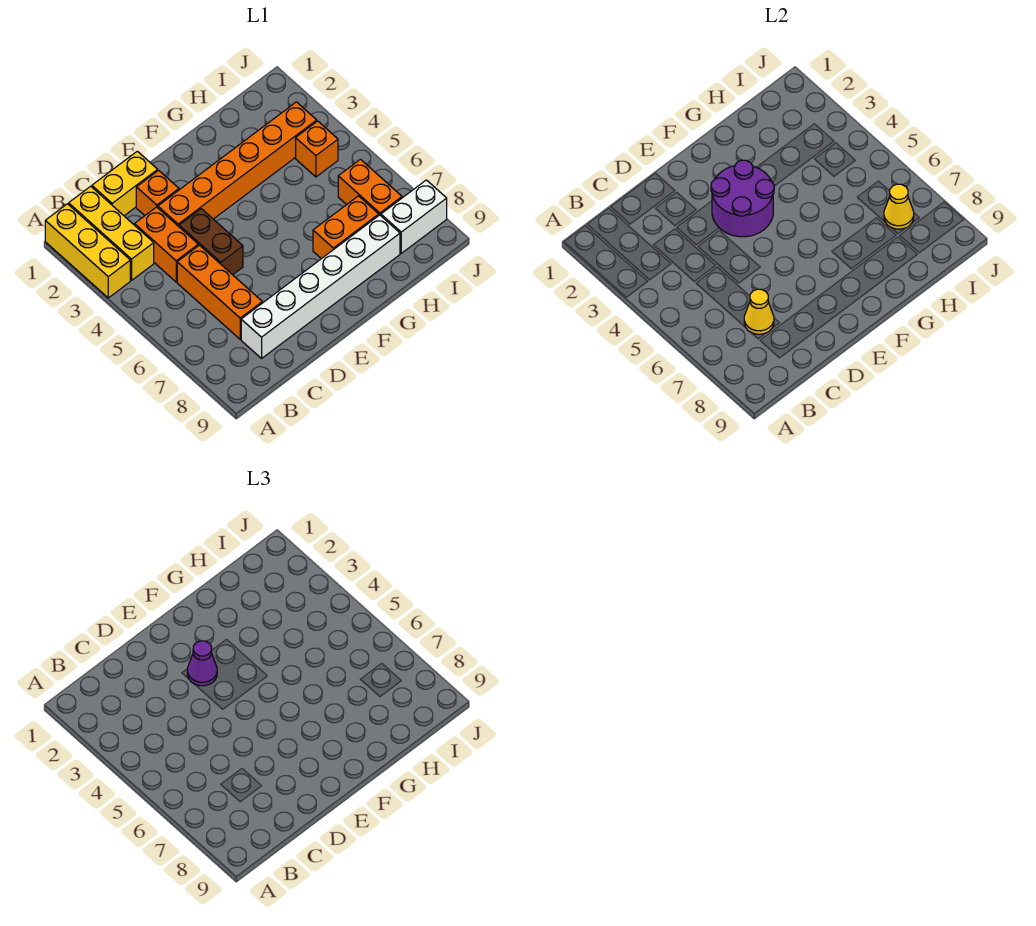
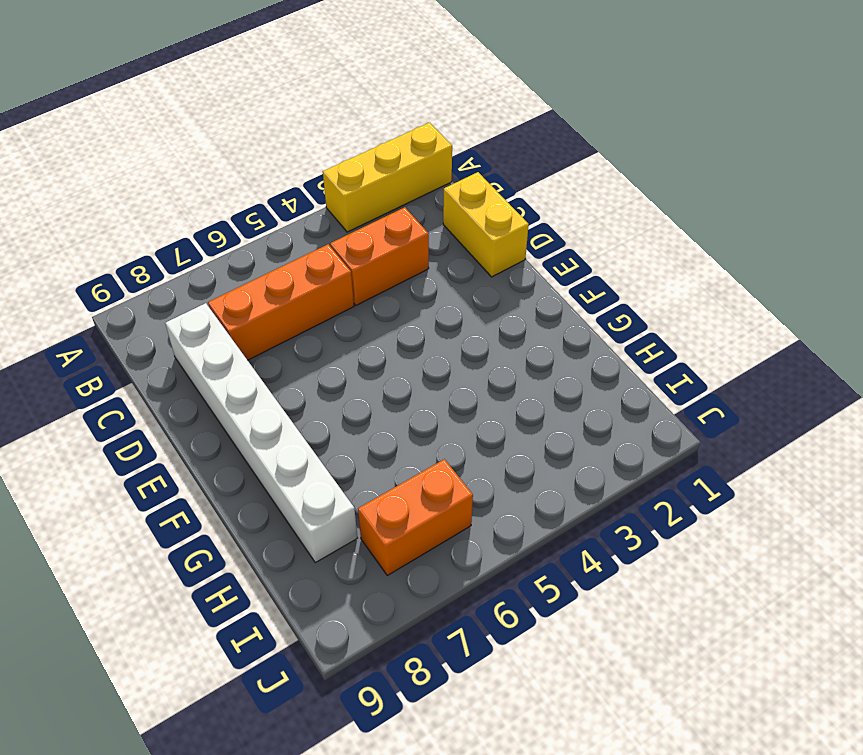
none -> yellow 1x3 brick [69,186,154,280]
none -> orange 1x1 brick [136,170,179,216]
none -> orange 1x6 brick [158,102,317,226]

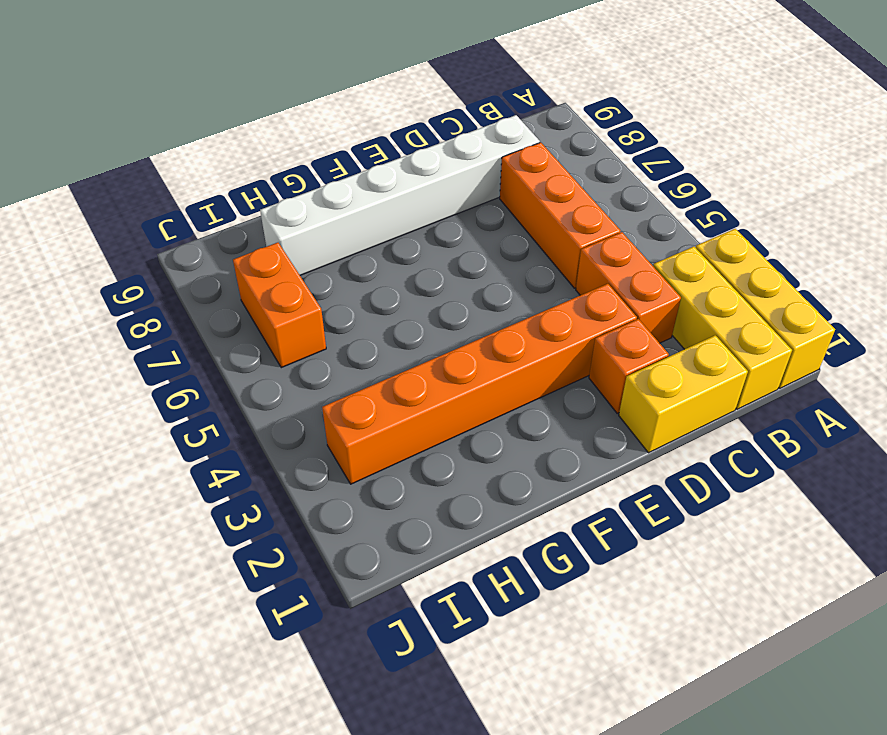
none -> brown 1x2 brick [179,209,243,275]
none -> orange 1x2 brick [313,196,379,259]
none -> orange 1x1 brick [296,121,338,177]

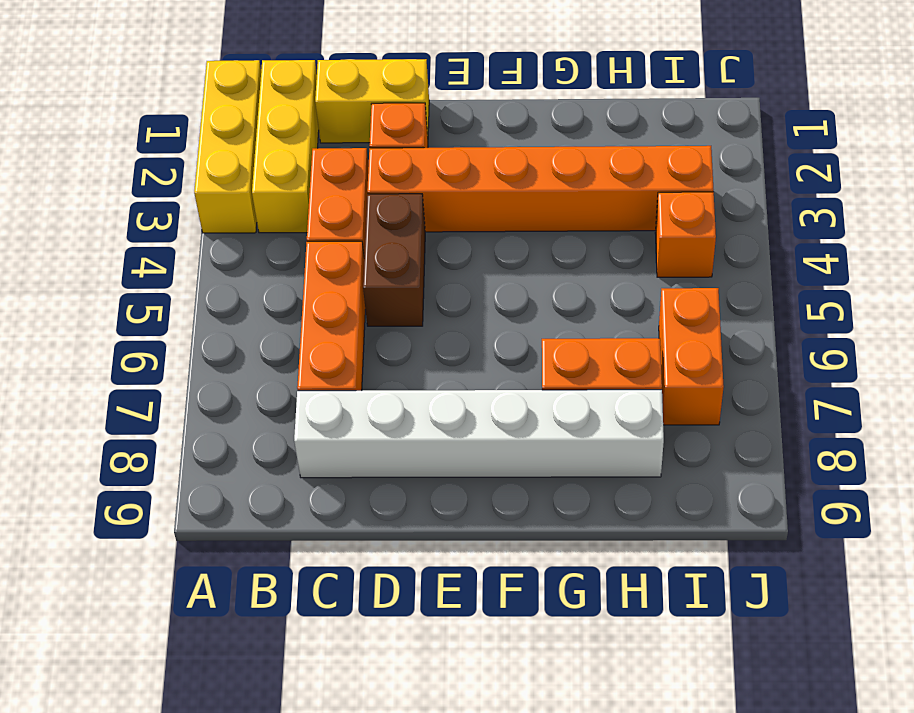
none -> white 1x2 brick [381,180,447,253]
none -> yellow 1x1 cone [744,289,774,334]
none -> purple 2x2 round brick [711,160,774,237]

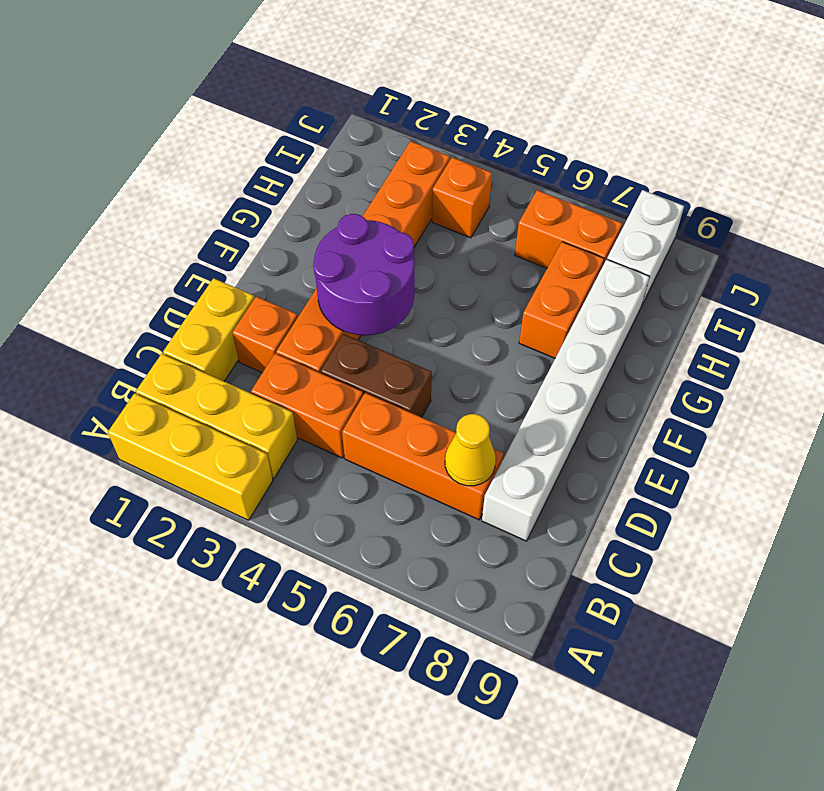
none -> yellow 1x1 cone [884,184,914,229]
none -> purple 1x1 cone [187,641,217,686]

